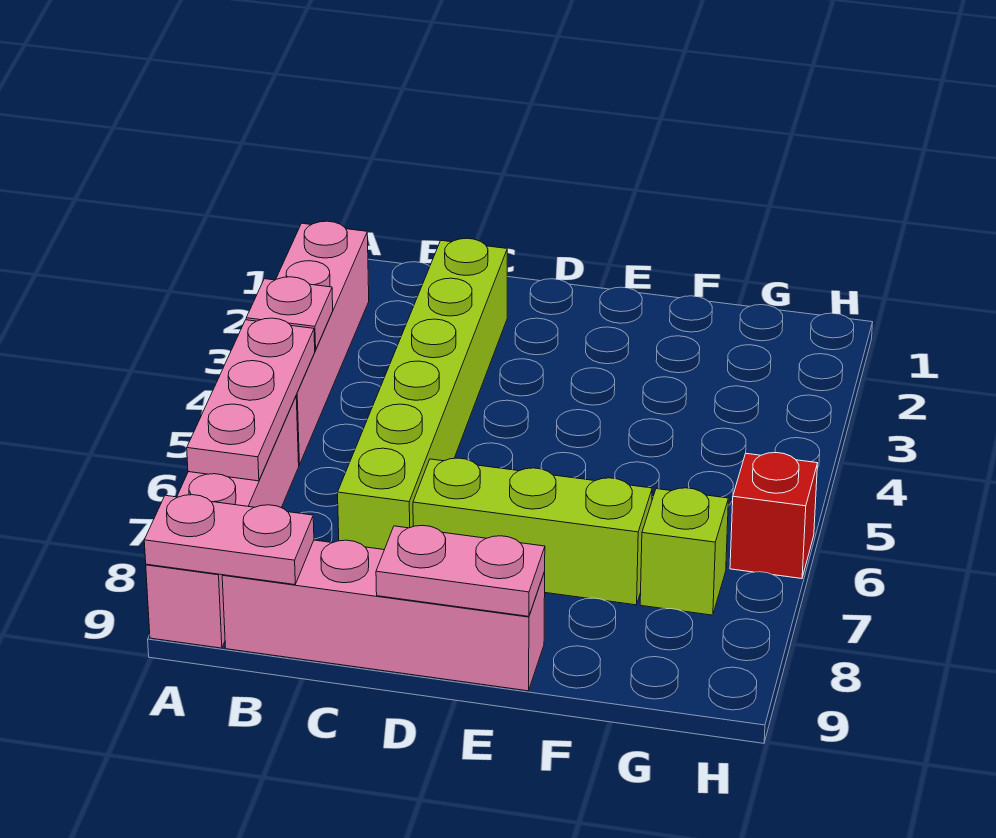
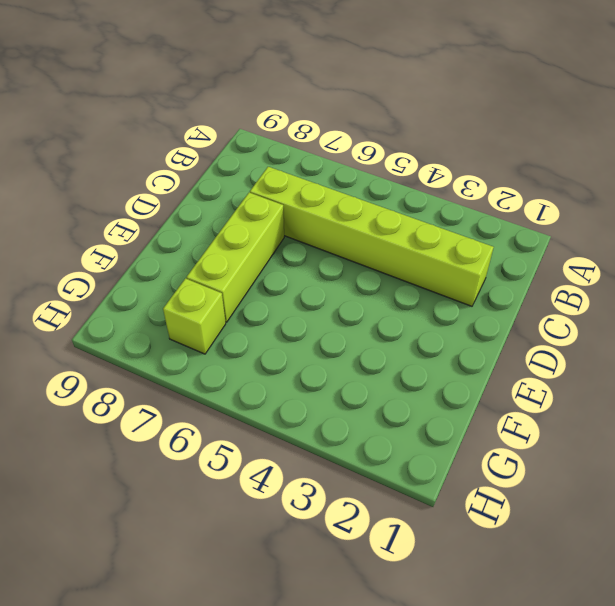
none -> pink 1x4 brick [276,221,369,465]
none -> pink 1x4 brick [146,397,299,648]

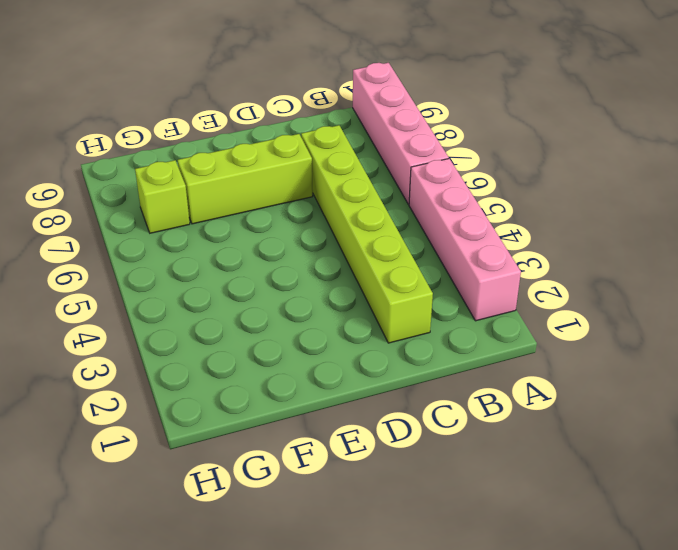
none -> pink 1x4 brick [222,540,545,691]
none -> red 1x1 brick [730,453,818,579]

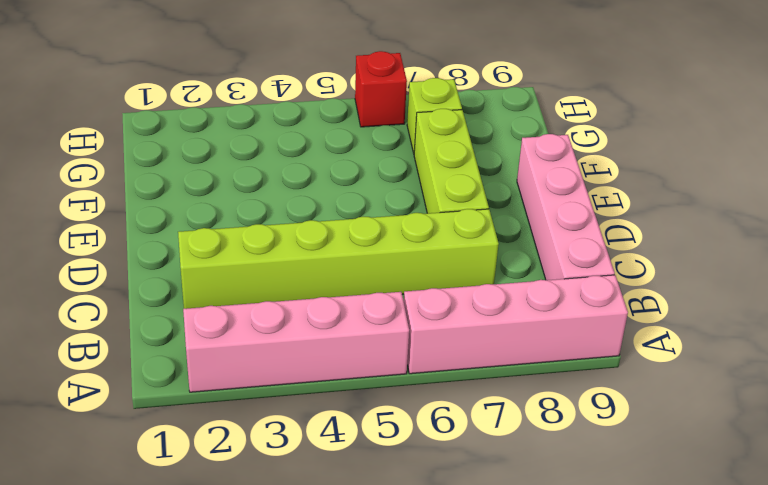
none -> pink 1x1 plate [246,277,333,350]
none -> pink 1x3 plate [187,318,315,481]

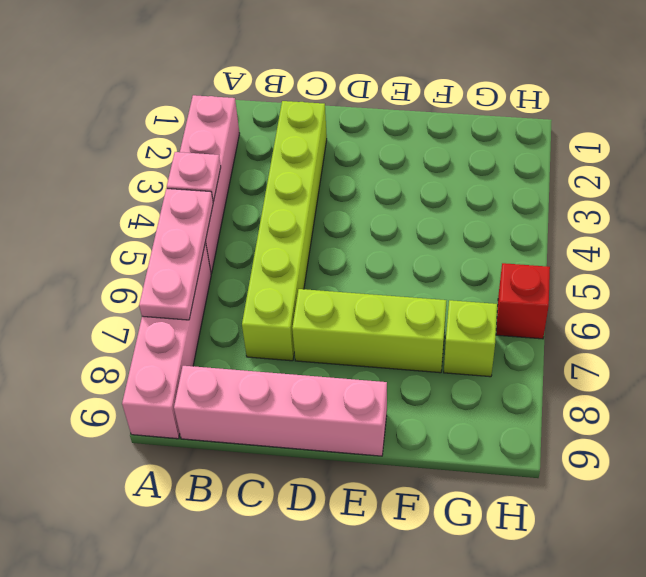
none -> pink 1x2 plate [144,495,314,585]
none -> pink 1x2 plate [376,526,545,616]

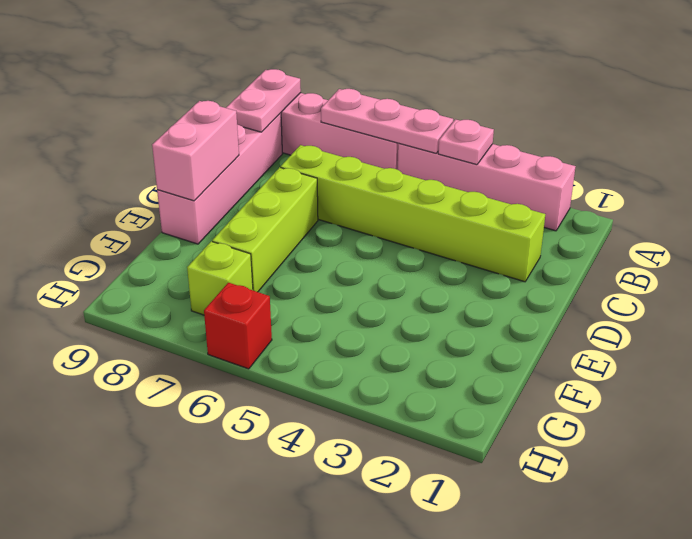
pink 1x2 brick [152,101,239,201] -> pink 1x2 plate [376,526,545,616]

